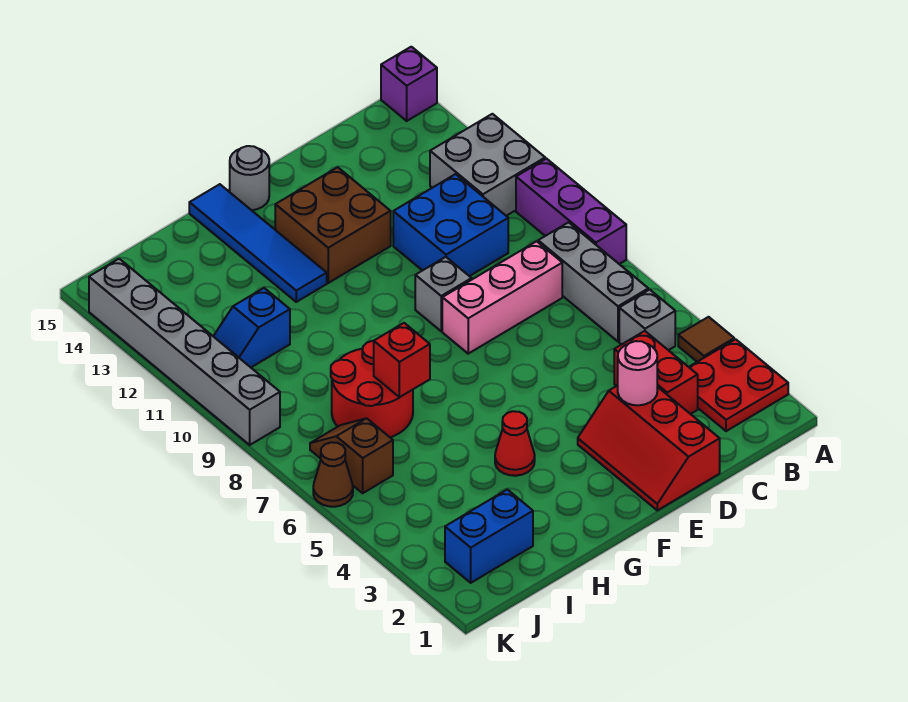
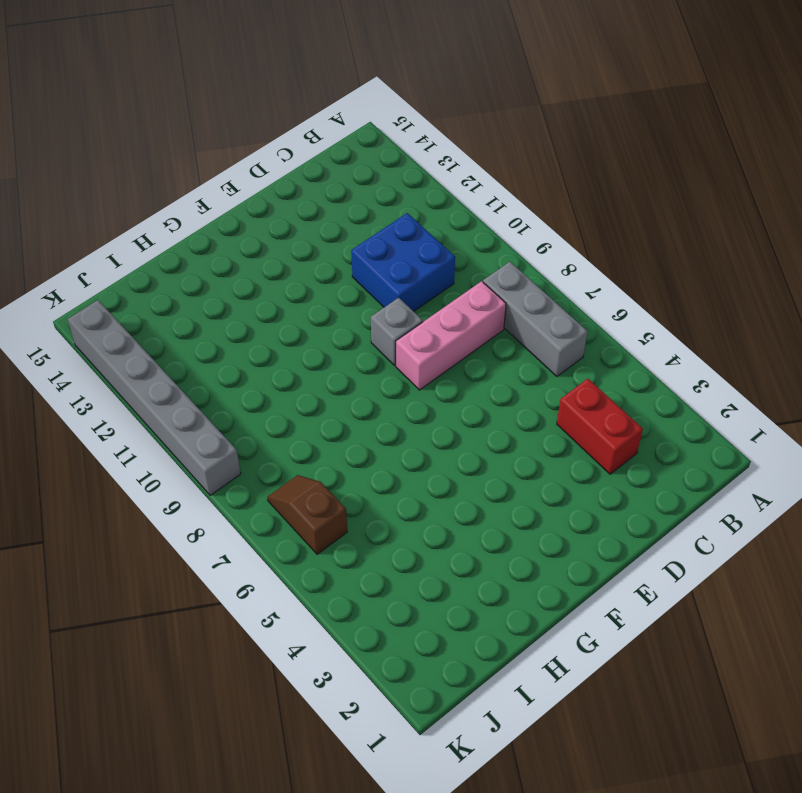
none -> red 2x2 plate [689,339,788,431]
none -> brown 1x1 tile [678,317,734,362]
none -> purple 1x3 brick [516,159,626,264]

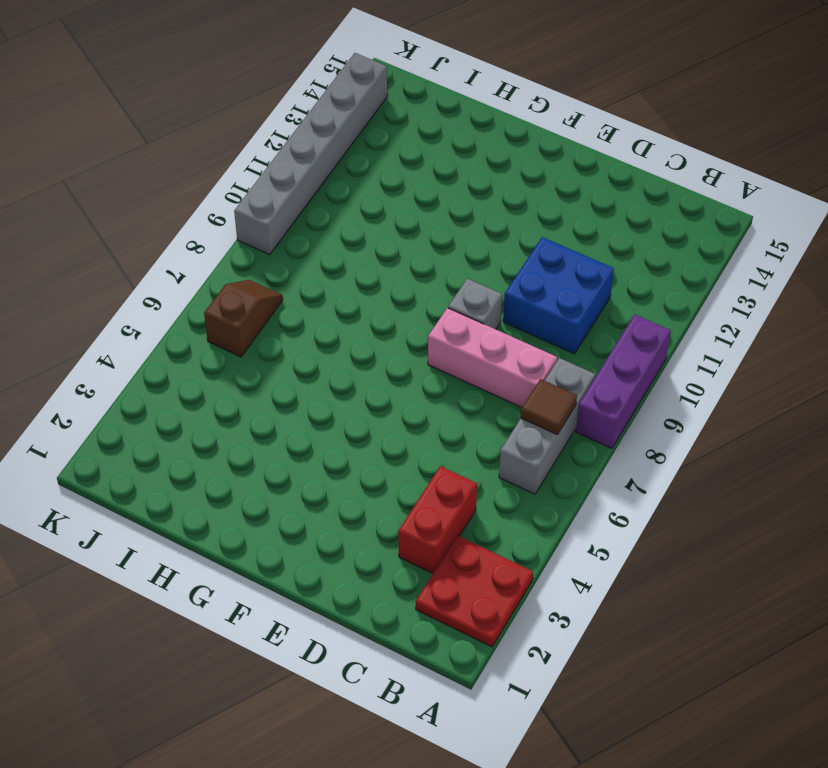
brown 1x1 tile [521,379,577,434] -> brown 1x1 tile moved to [678,317,734,362]
none -> grey 2x2 brick [430,114,545,216]
none -> purple 1x1 brick [381,47,437,121]
none -> grey 1x1 brick [619,290,675,350]

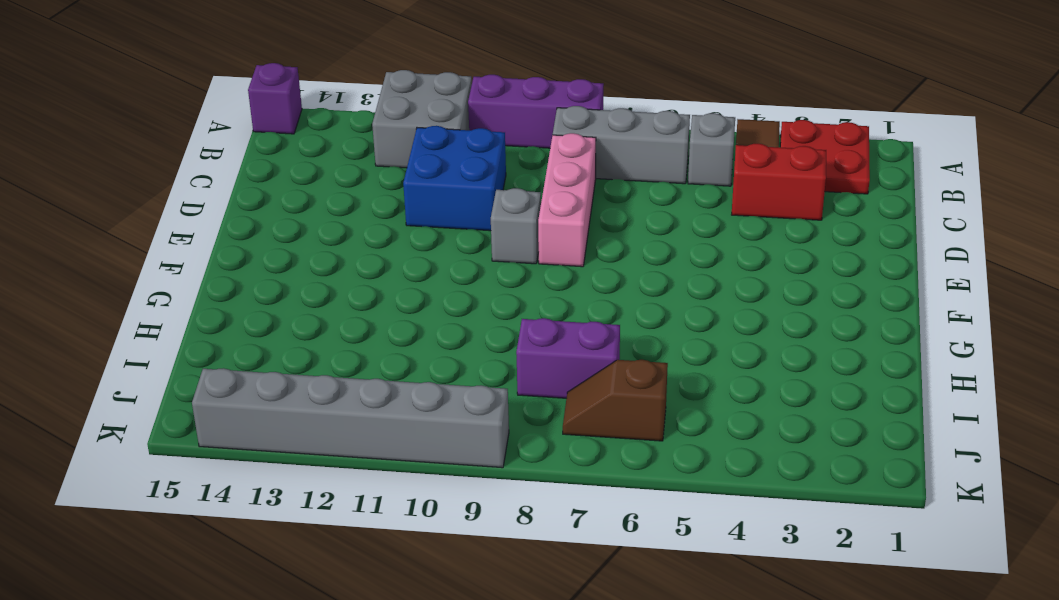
purple 1x2 brick [516,318,620,398] -> red 2x2 round brick [331,341,413,437]
none -> red 2x3 slope [578,385,720,510]
none -> brown 2x2 brick [275,167,391,283]
none -> grey 1x1 round brick [230,146,269,210]

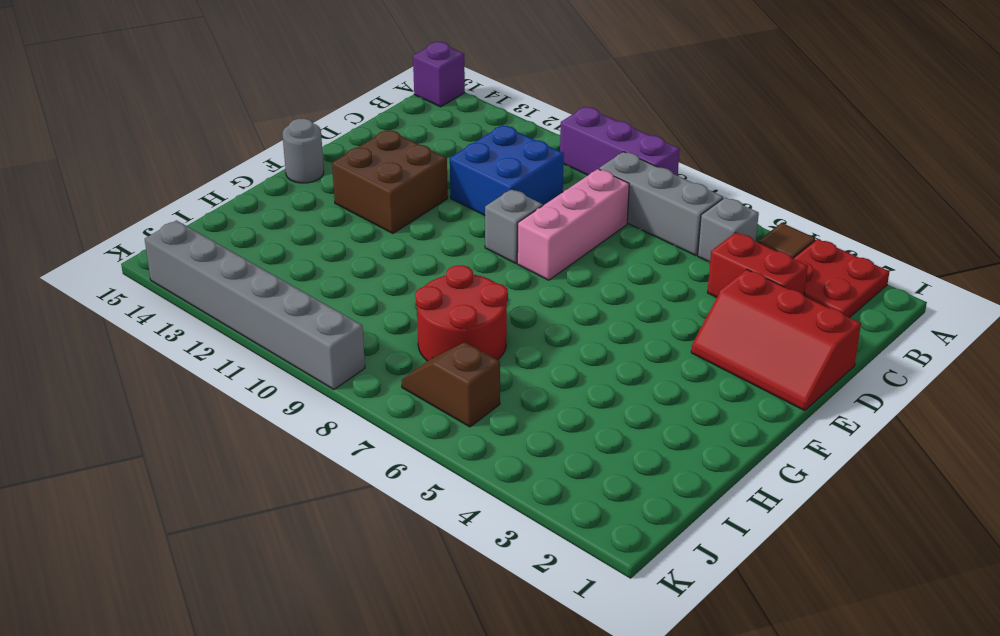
none -> grey 2x2 brick [430,114,545,216]
none -> red 1x1 cone [495,411,535,476]
none -> blue 1x4 tile [189,184,327,302]

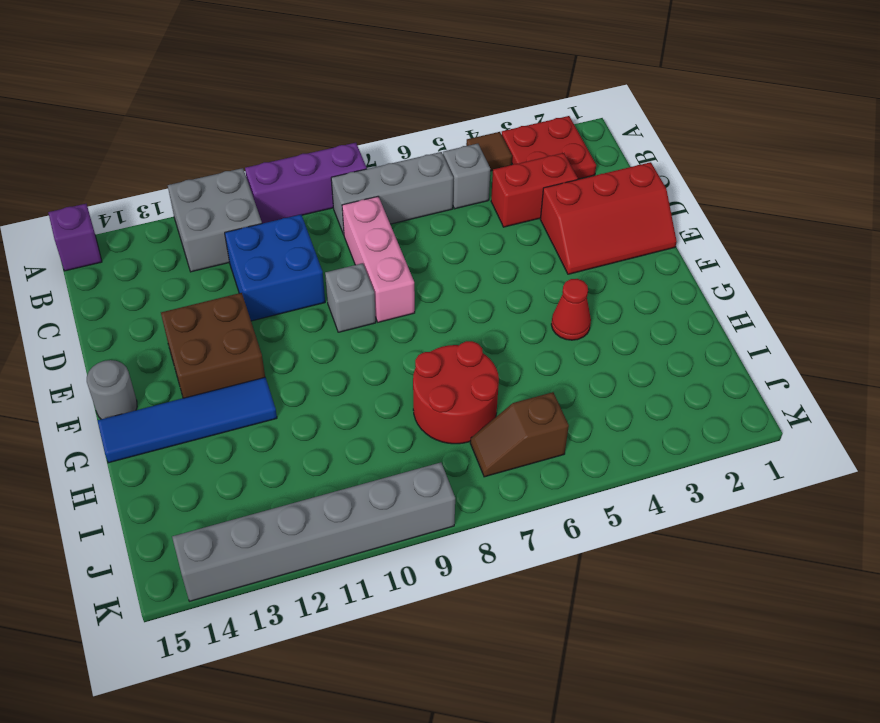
none -> blue 1x2 brick [445,490,533,583]
none -> blue 1x2 slope [213,288,290,367]
none -> brown 1x1 cone [313,442,353,507]

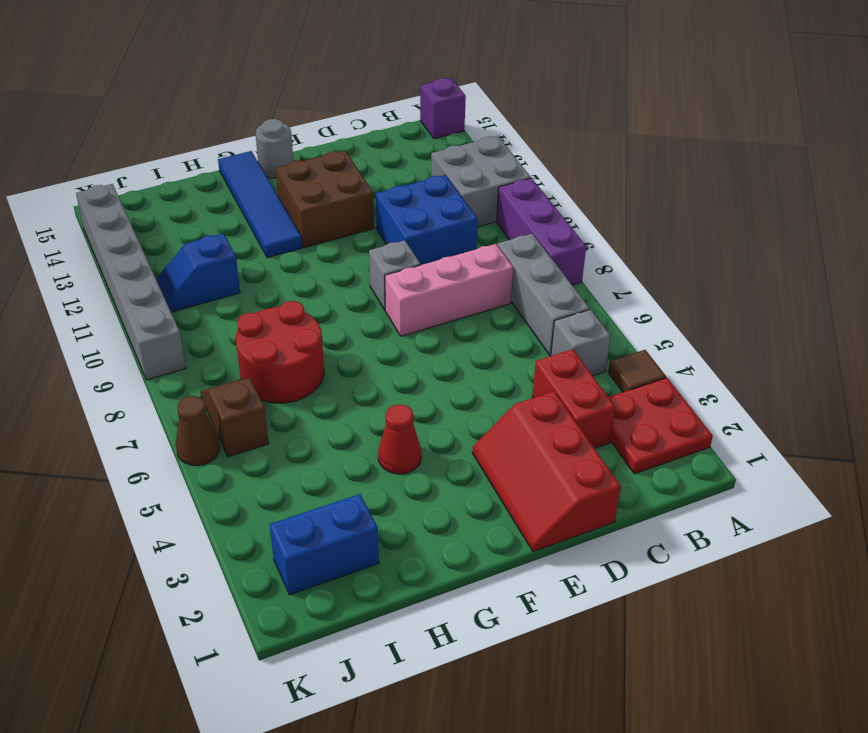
none -> pink 1x1 round brick [618,341,657,405]
none -> red 1x1 brick [374,323,430,397]

